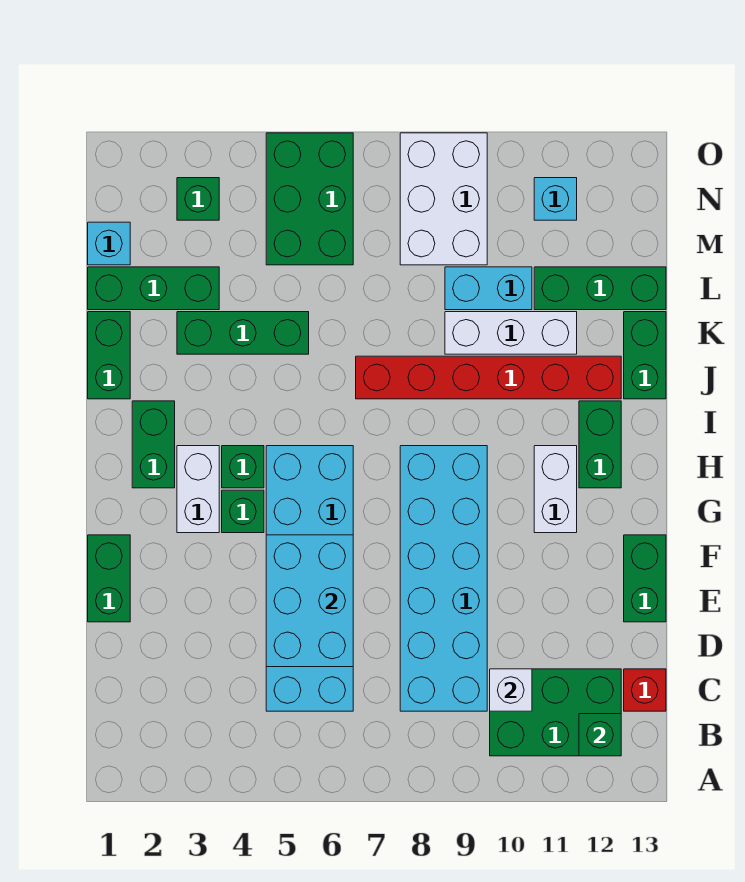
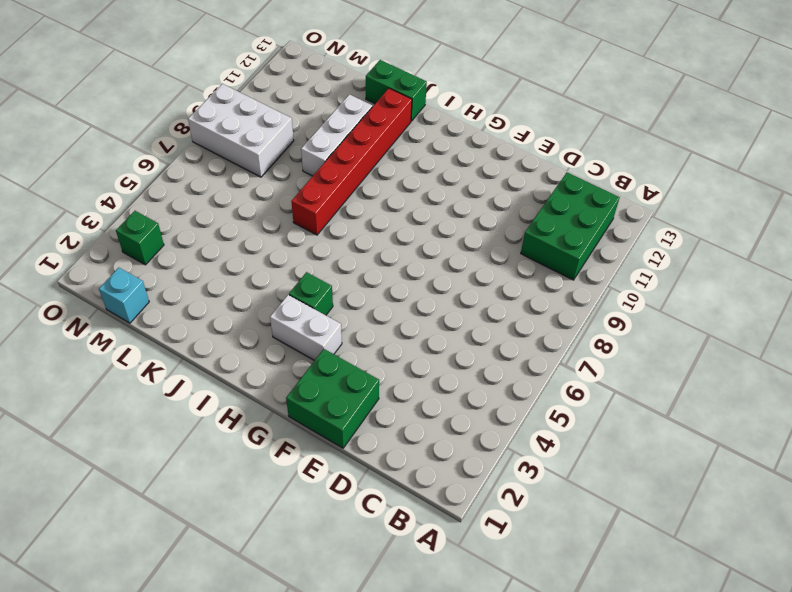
green 2x2 brick [286,349,379,448] -> green 1x2 brick [88,535,130,622]
none -> cyan 2x6 brick [266,446,353,711]
none -> cyan 2x6 brick [400,446,487,711]
none -> red 1x1 brick [624,669,666,711]

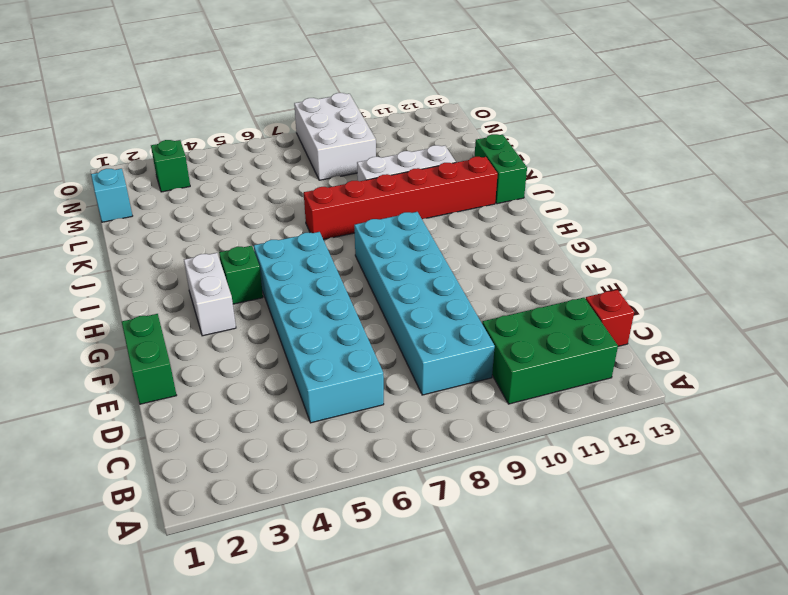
none -> green 1x2 brick [624,535,666,622]
none -> green 1x1 brick [222,490,264,533]
none -> white 1x2 brick [534,446,577,533]

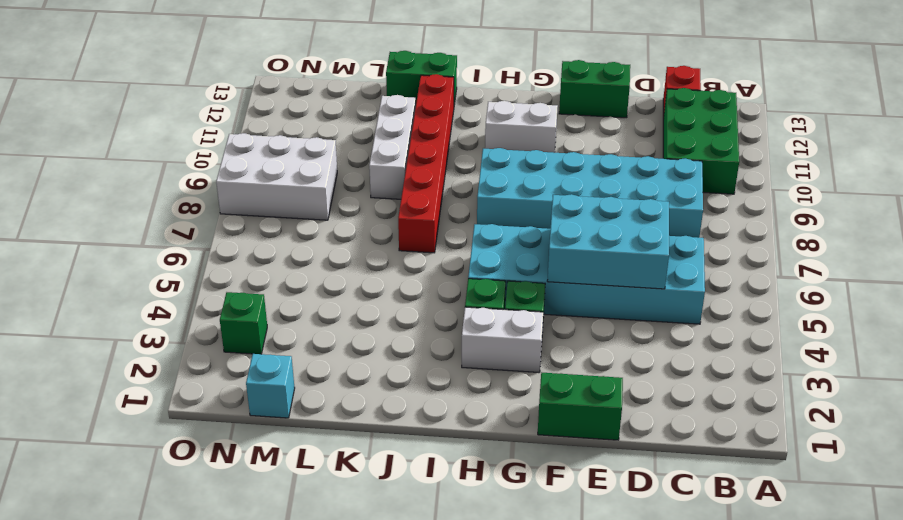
none -> green 1x2 brick [132,401,175,488]
none -> green 1x2 brick [579,401,621,488]
none -> green 1x2 brick [88,312,130,399]

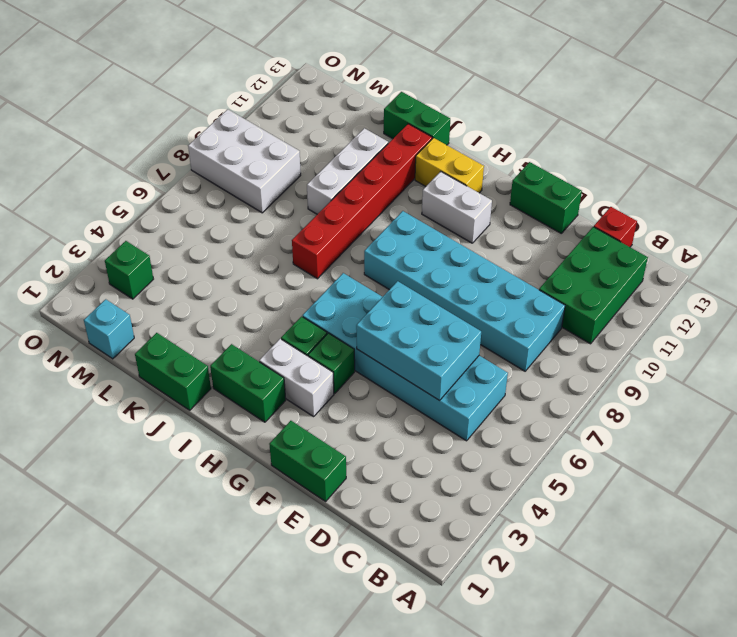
yellow 1x2 brick [415,138,484,193] -> green 1x2 brick [579,401,621,488]
none -> green 1x3 brick [177,312,309,354]
none -> green 1x3 brick [88,267,219,310]
none -> cyan 1x2 brick [445,267,532,310]

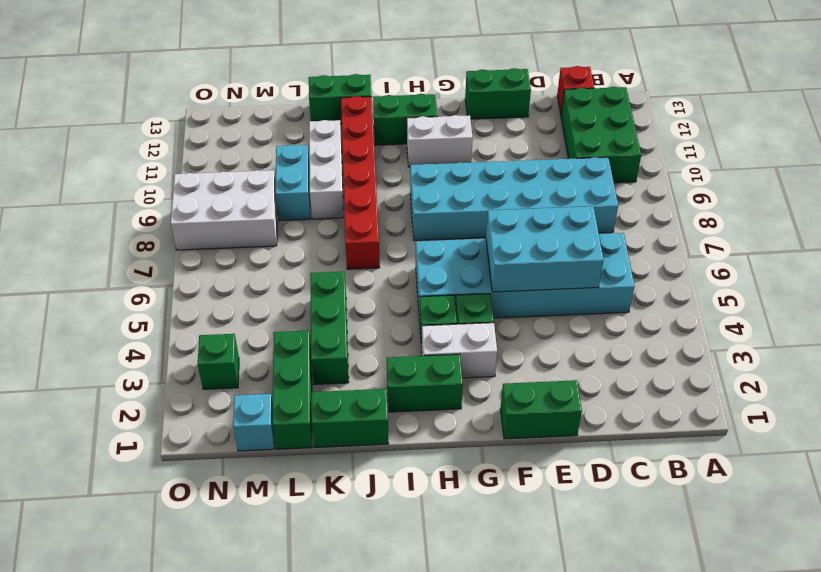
none -> green 1x3 brick [534,267,666,310]
none -> green 2x3 brick [266,133,353,265]
none -> cyan 1x1 brick [534,178,577,220]

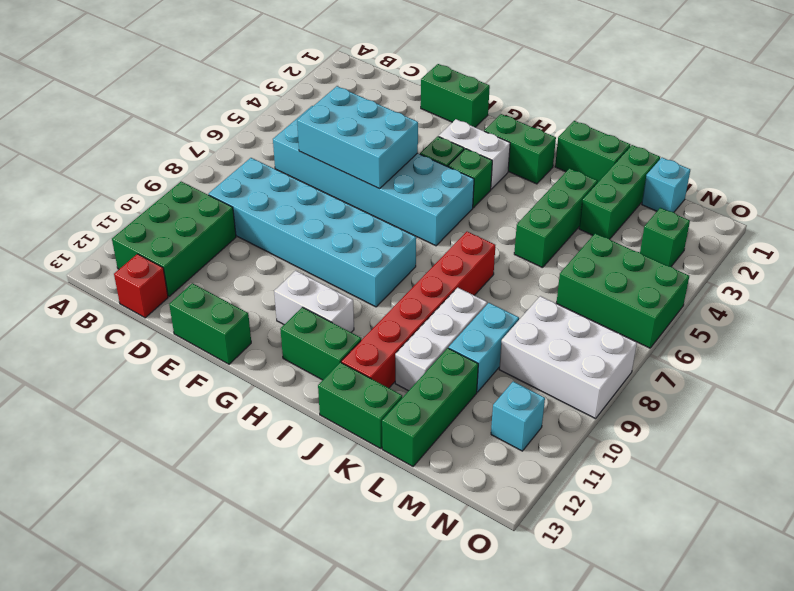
none -> green 1x1 brick [579,714,621,756]
none -> white 1x1 brick [490,669,532,711]

